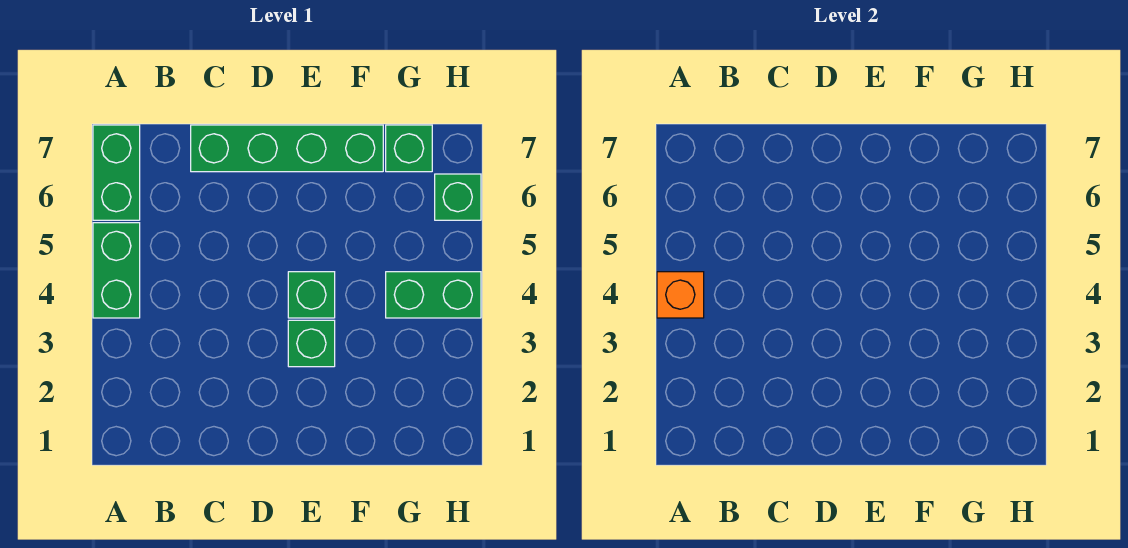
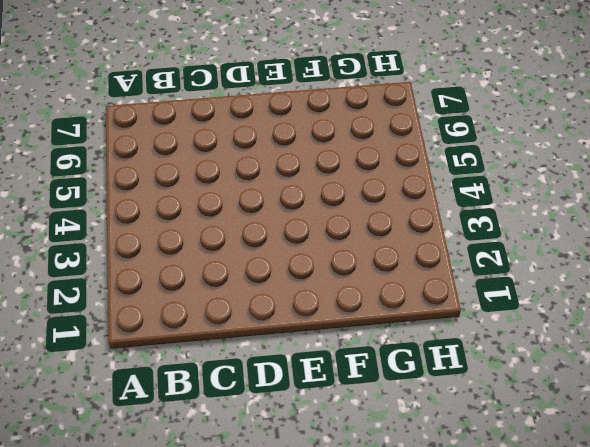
none -> green 1x2 brick [93,223,140,318]
none -> green 1x2 brick [93,125,140,220]

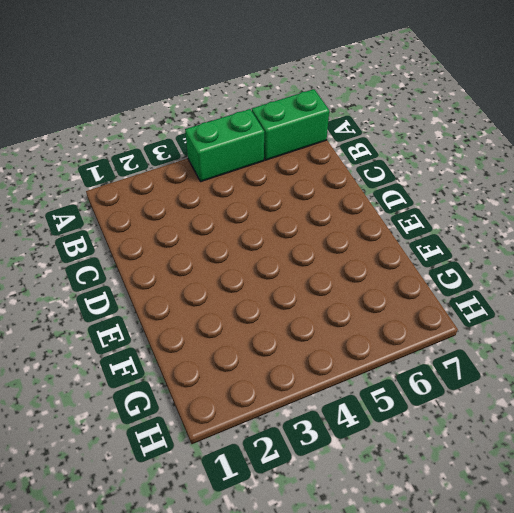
none -> green 1x4 brick [191,125,383,172]
none -> green 1x1 brick [288,320,335,367]

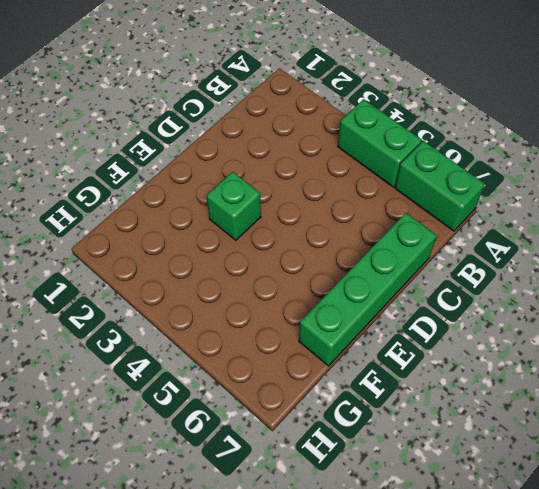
none -> green 1x1 brick [288,272,335,318]
none -> green 1x2 brick [386,272,481,318]

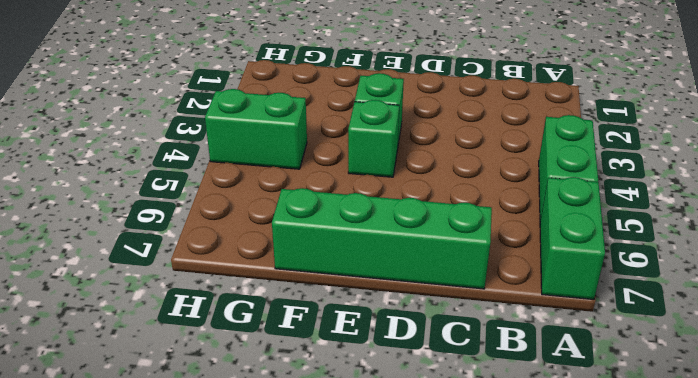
none -> green 1x1 brick [386,125,432,172]
none -> green 1x1 brick [435,174,481,220]

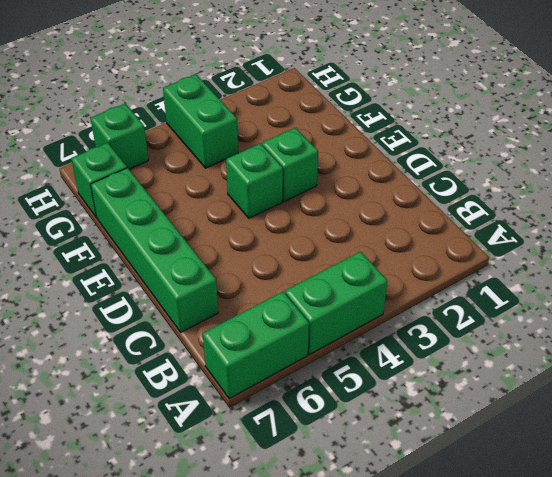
none -> orange 1x1 brick [657,272,704,318]

